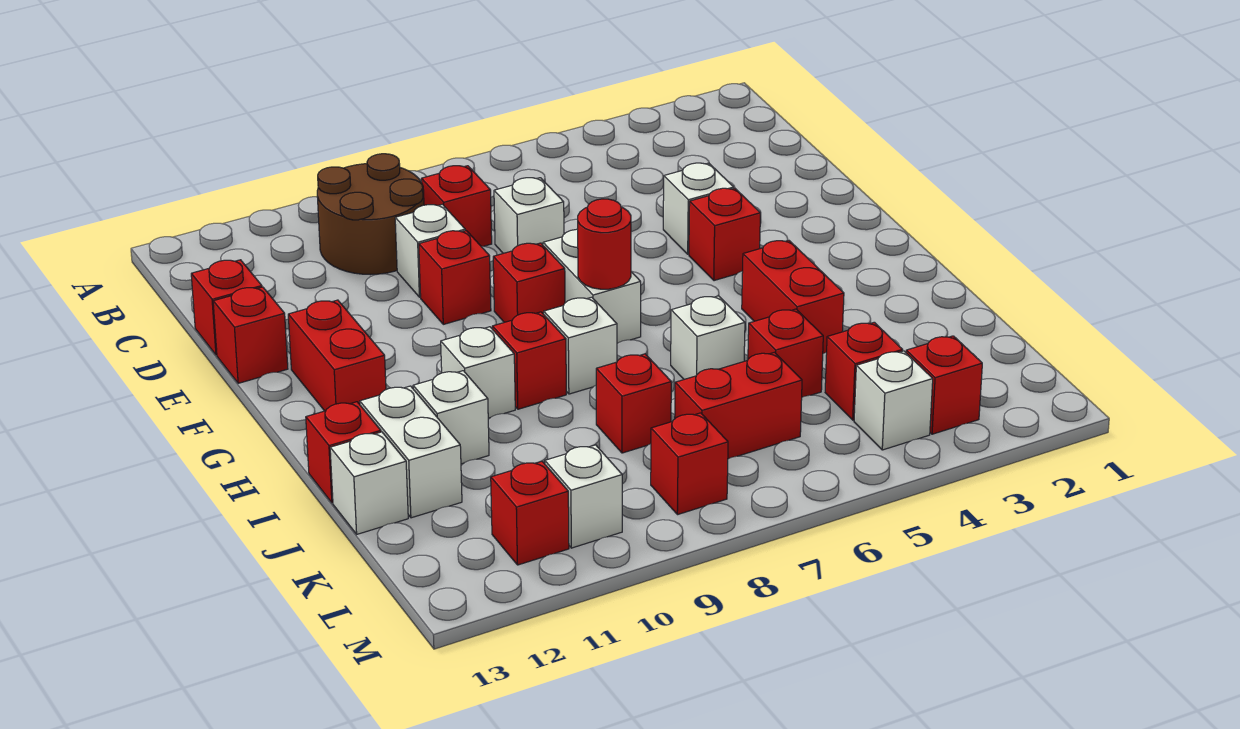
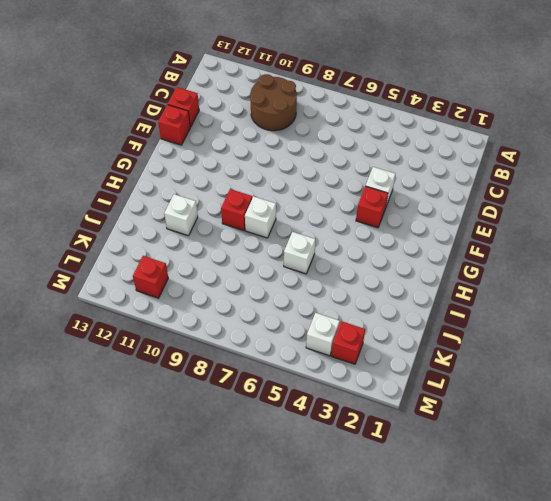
none -> red 1x1 brick [421,166,492,246]
none -> white 1x1 brick [494,178,564,253]
none -> white 1x1 brick [395,204,465,297]
none -> red 1x1 brick [419,231,491,324]

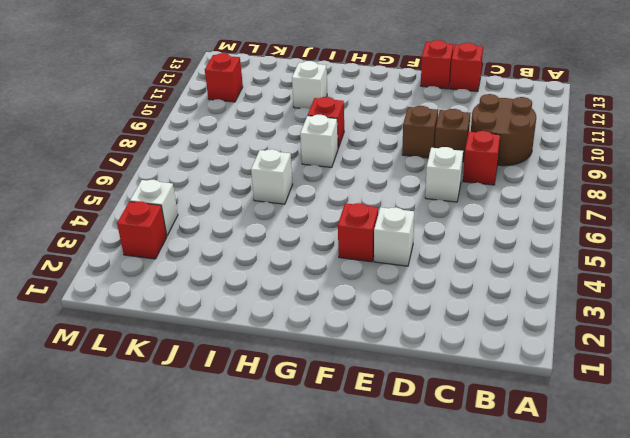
brown 1x1 brick [435,109,470,162] -> white 1x1 brick [395,204,465,297]
brown 1x1 brick [402,106,438,158] -> red 1x1 brick [419,231,491,324]
none -> white 1x2 brick [543,229,641,343]
none -> red 1x1 brick [493,243,565,322]
none -> red 1x2 brick [288,300,386,411]
none -> red 1x2 brick [742,240,844,354]

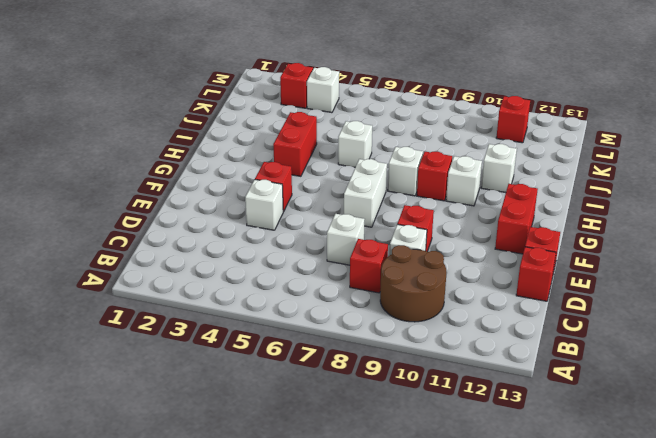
none -> red 1x1 brick [493,243,565,322]
none -> white 1x2 brick [360,386,462,518]
none -> red 1x1 brick [306,402,381,503]
none -> red 1x1 brick [748,309,823,397]

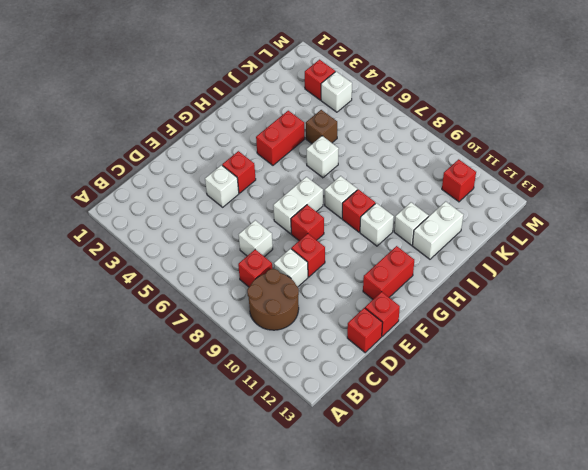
brown 1x1 brick [306,110,337,144] -> red 1x1 brick [748,309,823,397]
none -> red 1x1 brick [306,402,381,503]
none -> red 1x1 brick [596,354,671,453]
none -> white 1x1 brick [330,432,408,534]
none -> red 1x1 brick [825,322,902,420]

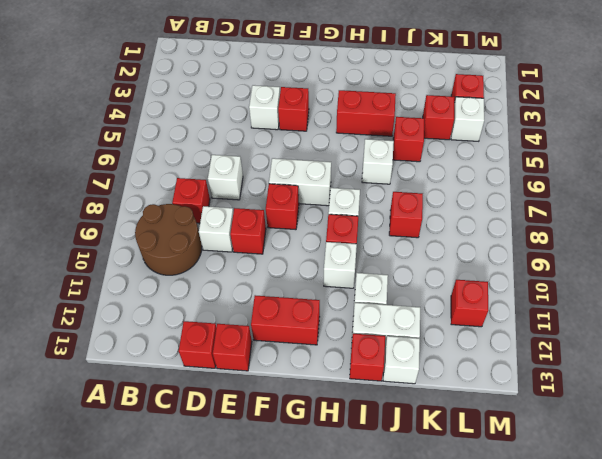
none -> red 1x2 brick [675,352,802,459]
none -> red 1x1 brick [651,413,728,515]
none -> white 1x1 brick [545,445,622,548]
none -> red 1x1 round brick [578,199,631,289]

